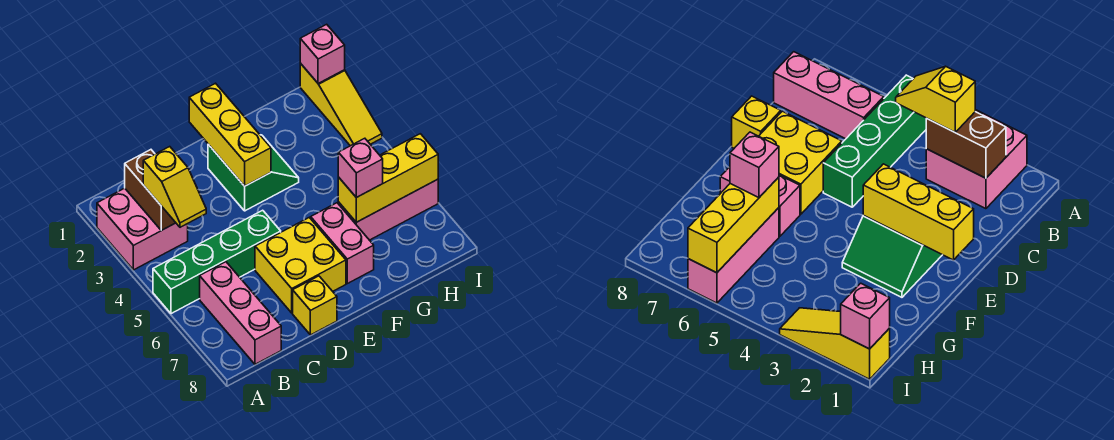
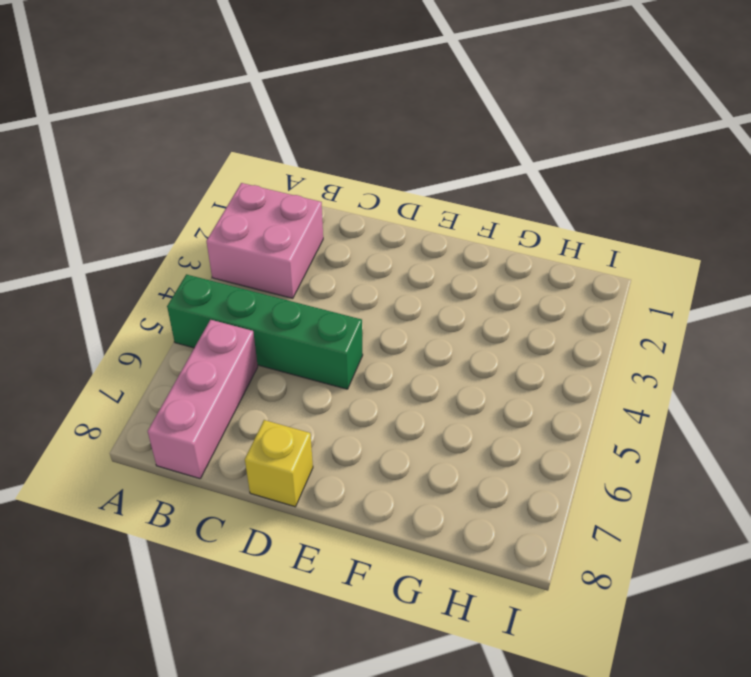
none -> yellow 2x2 brick [255,218,346,313]
none -> green 2x2 slope [208,135,299,211]
none -> pink 1x2 brick [311,203,374,284]

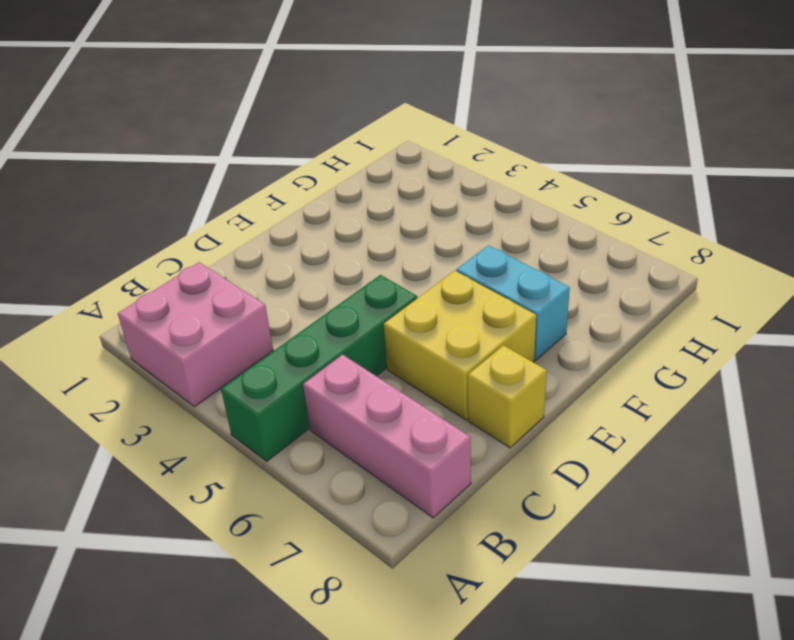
cyan 1x2 brick [456,245,570,360] -> pink 1x2 brick [311,203,374,284]
none -> green 2x2 slope [208,135,299,211]
none -> pink 1x3 brick [338,179,438,240]
none -> yellow 1x3 slope [300,63,382,146]

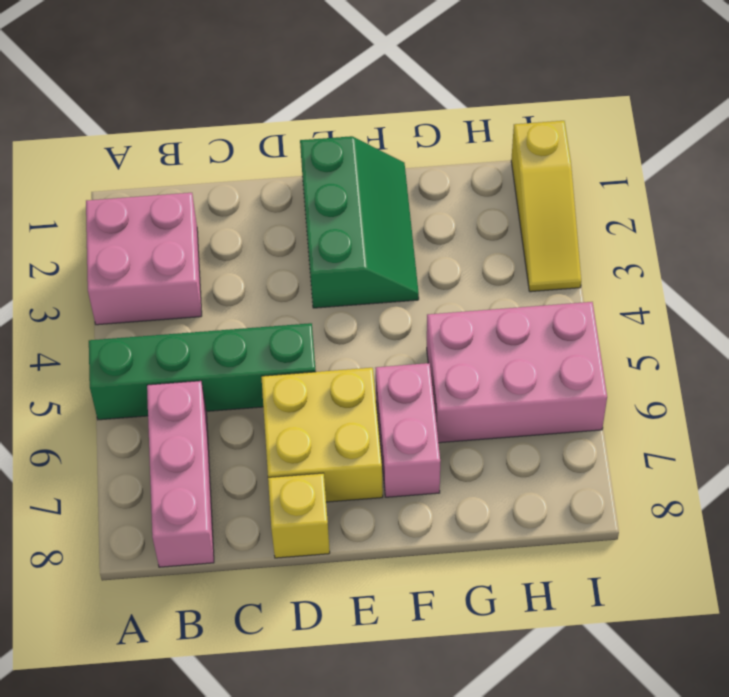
green 2x3 slope [300,136,419,308] -> green 2x2 slope [208,135,299,211]
pink 2x3 brick [427,302,607,443] -> pink 1x3 brick [338,179,438,240]
none -> brown 1x2 brick [125,150,176,230]
none -> yellow 1x3 brick [189,83,271,186]
none -> yellow 1x3 brick [338,134,438,222]

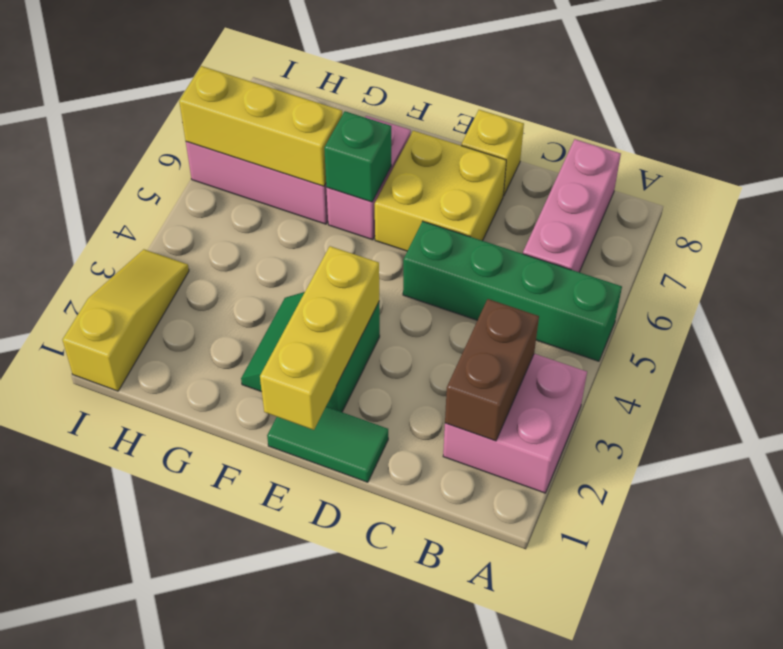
green 1x2 tile [267,407,388,482] -> none
green 1x1 brick [324,111,391,202] -> none
none -> pink 1x1 brick [300,24,345,83]
none -> yellow 1x2 slope [143,147,206,227]
none -> pink 1x1 brick [338,138,383,197]

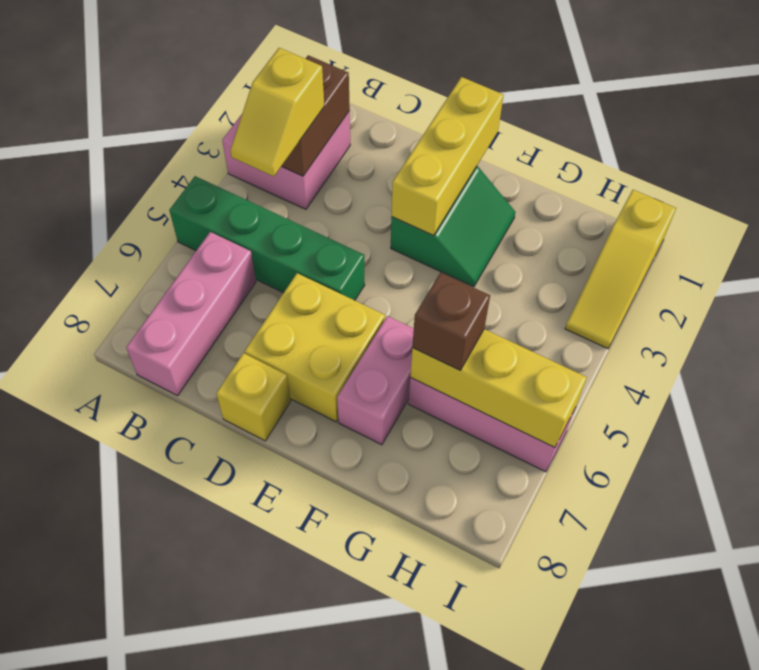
brown 1x1 brick [412,273,490,370] -> pink 1x1 brick [338,138,383,197]
none -> pink 1x1 brick [300,24,345,83]

